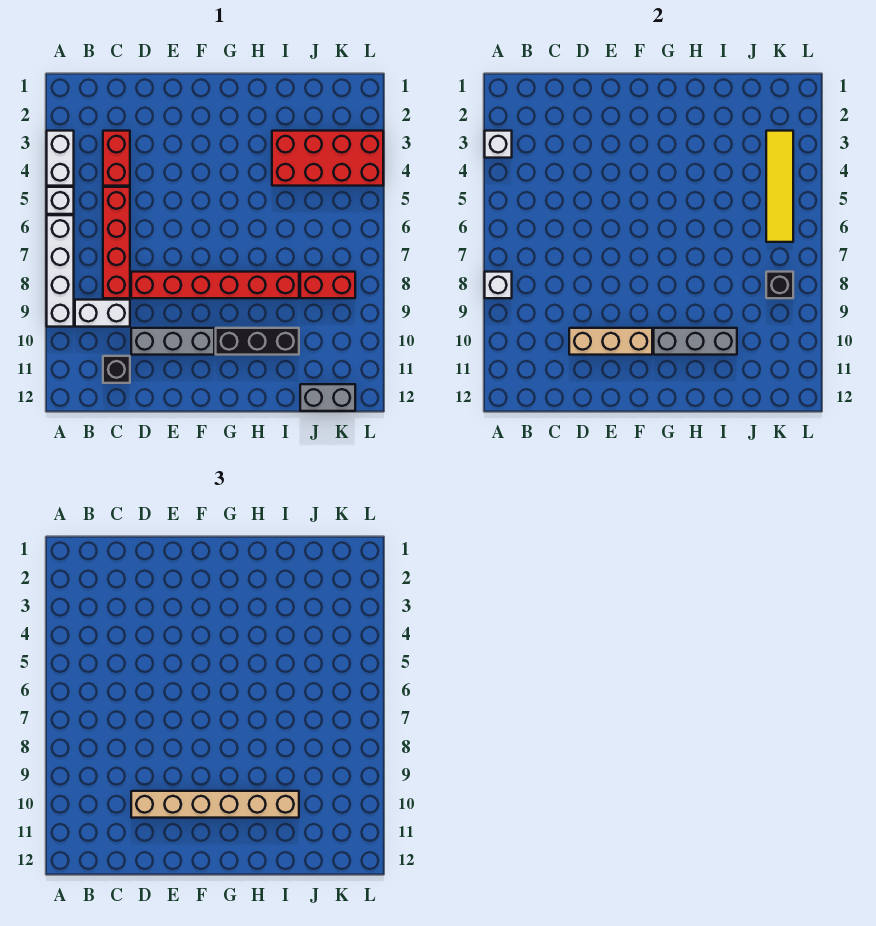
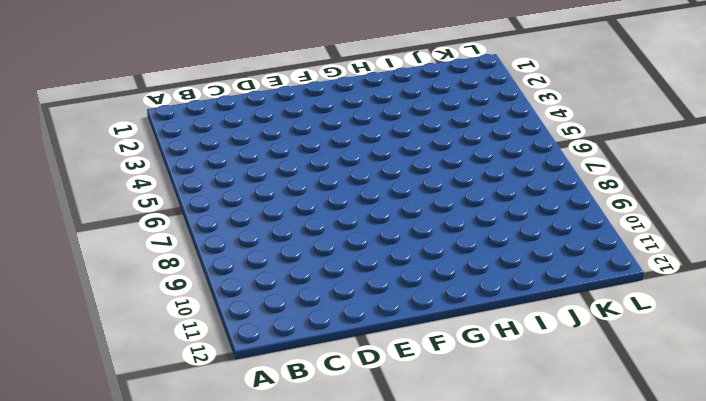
none -> white 1x2 brick [47,131,74,186]
none -> white 1x1 brick [47,187,74,214]
none -> white 1x4 brick [47,215,74,327]

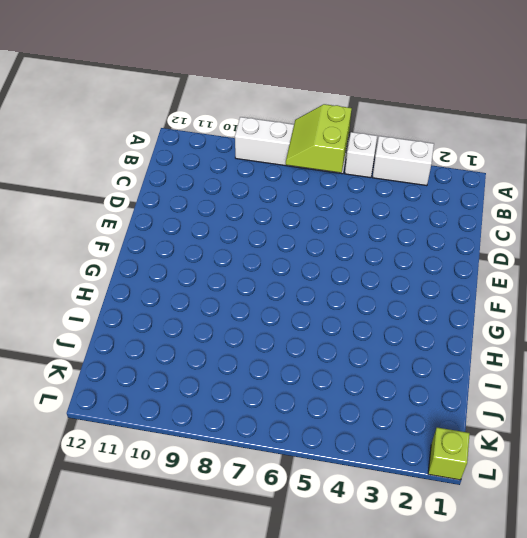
lime 2x2 slope [286,104,352,173] -> none
lime 1x1 brick [428,427,470,480] -> none
none -> white 1x2 brick [75,300,130,327]
none -> red 1x2 brick [103,131,130,186]
none -> red 1x4 brick [103,187,130,298]

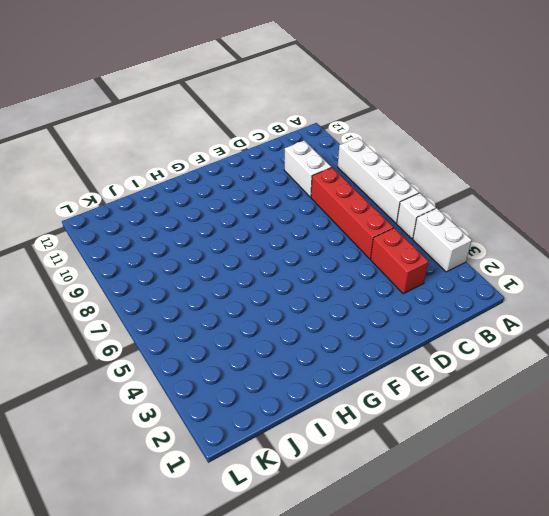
white 1x2 brick [284,141,331,197] -> white 1x2 brick turned to [75,300,130,327]
none -> black 1x1 brick [103,356,130,383]
none -> red 1x6 brick [131,272,299,298]
none -> grey 1x3 brick [131,328,214,355]

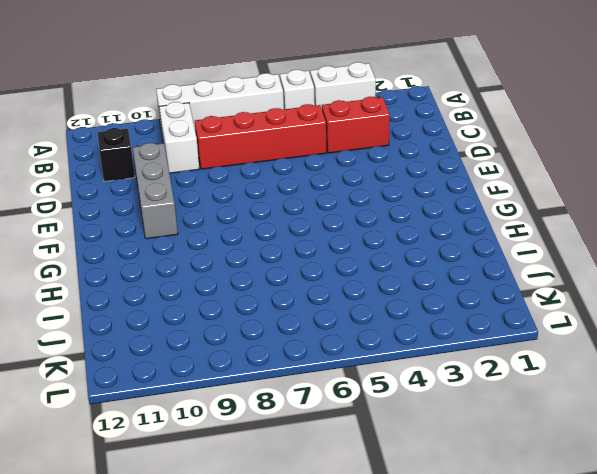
none -> red 1x6 brick [131,272,299,298]
none -> black 1x3 brick [216,328,299,355]
none -> red 2x4 brick [272,131,383,186]

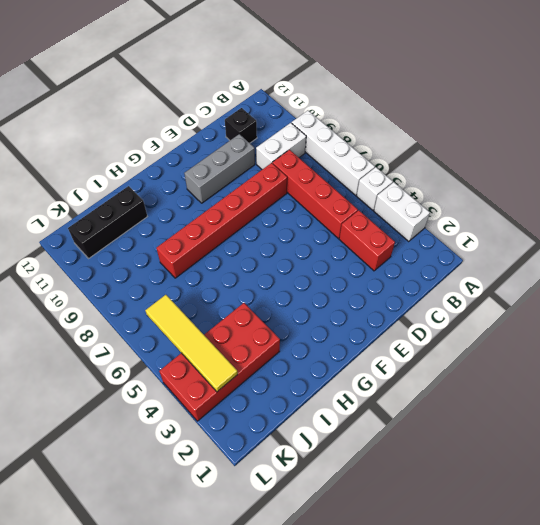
black 1x3 brick [68,186,147,259] -> black 1x3 brick moved to [216,328,299,355]
none -> red 1x2 brick [300,272,355,298]
none -> grey 1x2 brick [300,384,355,411]
none -> white 1x1 brick [485,131,512,158]

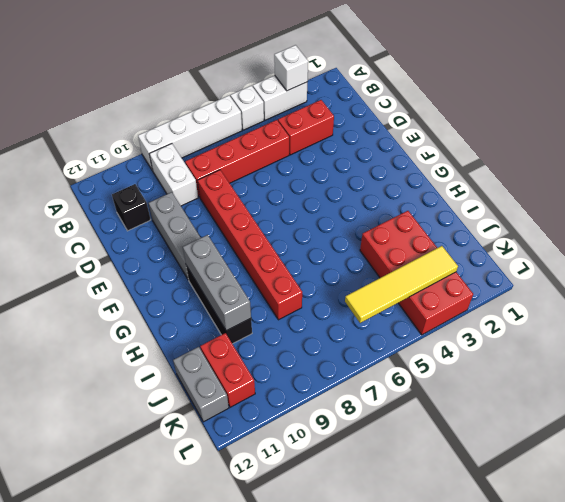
red 1x2 brick [200,333,255,407] -> red 1x2 brick moved to [300,272,355,298]
none -> white 1x1 brick [485,272,512,298]
none -> tan 1x3 brick [569,328,652,355]
none -> black 1x1 brick [766,272,793,298]

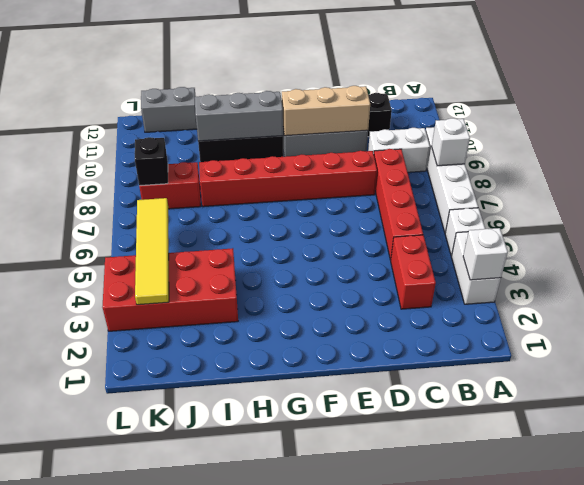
none -> tan 1x6 brick [131,791,299,818]

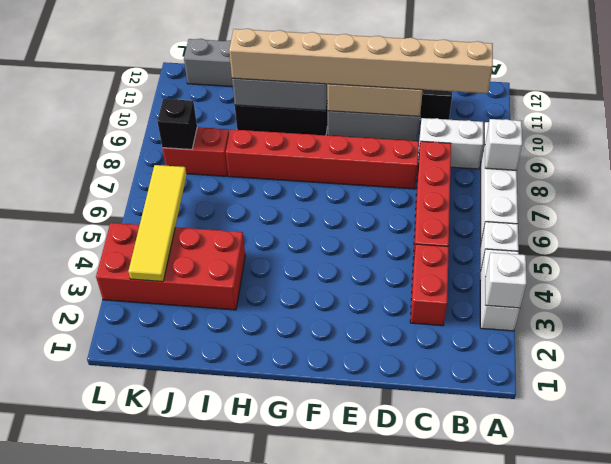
tan 1x8 brick [229,29,493,94] -> tan 1x6 brick [131,791,299,818]

